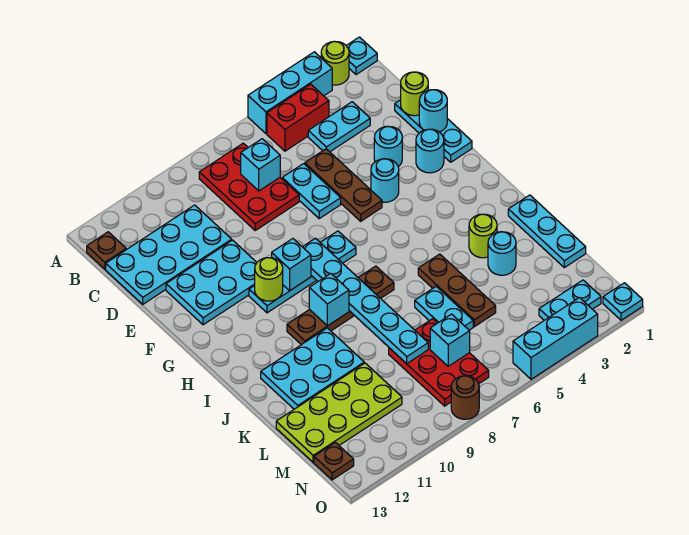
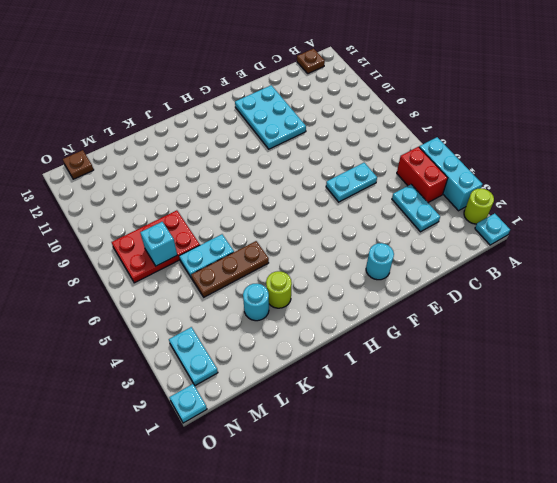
none -> red 2x3 plate [199,143,299,230]
none -> cyan 2x4 plate [106,205,232,304]
none -> cyan 1x3 plate [395,100,472,162]
none -> brown 1x3 plate [305,149,382,221]

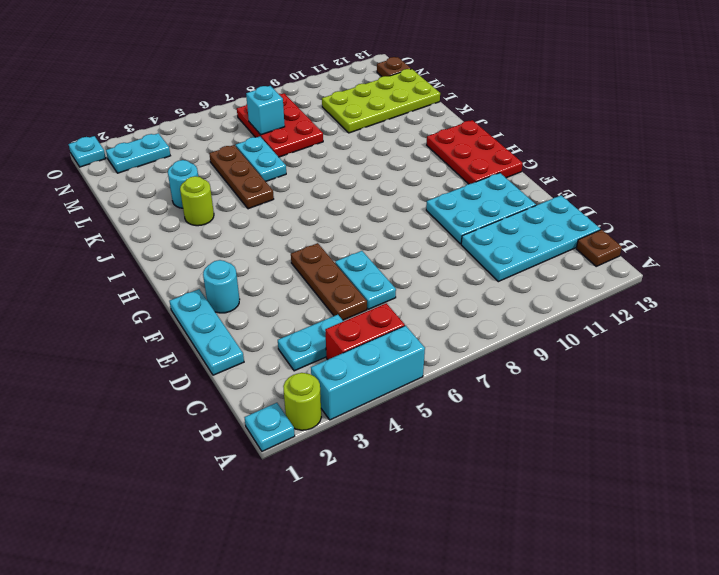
red 2x3 plate [427,120,523,184] -> red 2x3 plate moved to [199,143,299,230]
none -> cyan 1x1 round brick [374,126,402,167]
none -> cyan 1x1 round brick [371,159,399,202]
none -> cyan 1x4 plate [249,231,356,313]
none -> brown 1x4 plate [287,266,394,345]

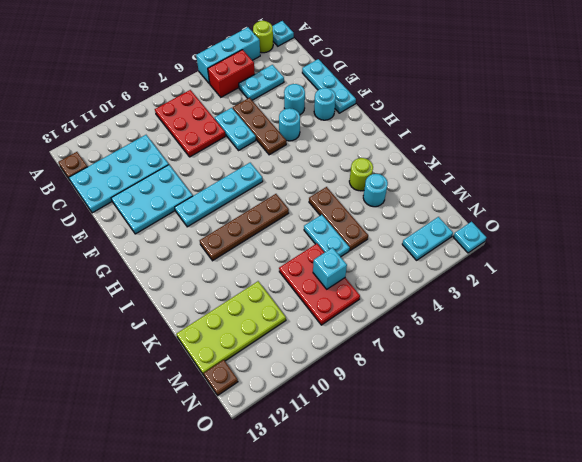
none -> cyan 1x3 plate [508,195,586,268]
none -> cyan 2x3 plate [261,328,364,409]
none -> cyan 1x3 brick [513,298,598,379]
none -> brown 1x1 round brick [451,376,479,419]

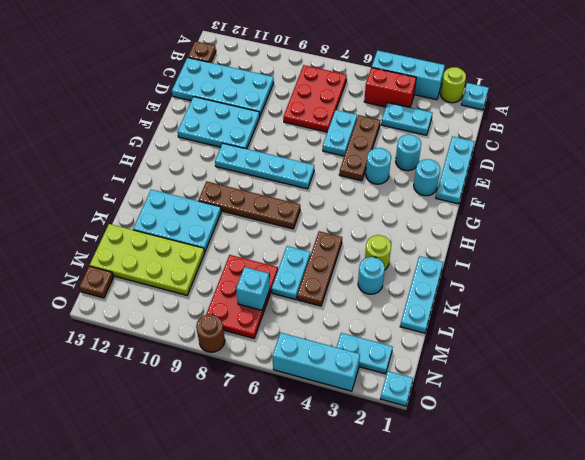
none -> cyan 1x1 brick [241,139,280,191]
none -> lime 1x1 round brick [401,72,428,116]
none -> cyan 1x1 round brick [419,90,447,132]
none -> cyan 1x6 plate [303,238,428,364]

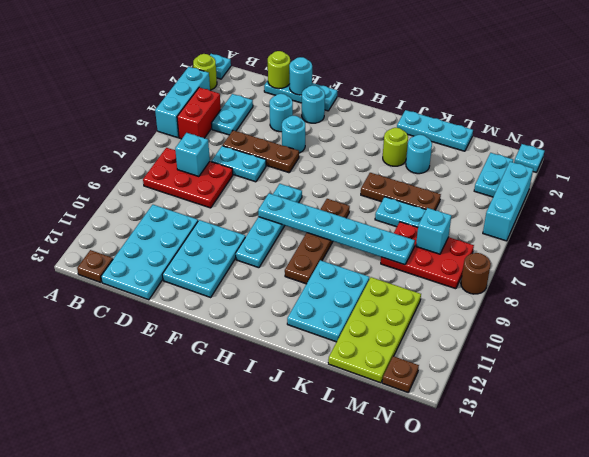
none -> cyan 1x1 brick [272,239,311,291]
none -> lime 1x1 round brick [255,258,283,301]
none -> cyan 1x1 brick [309,274,349,326]

